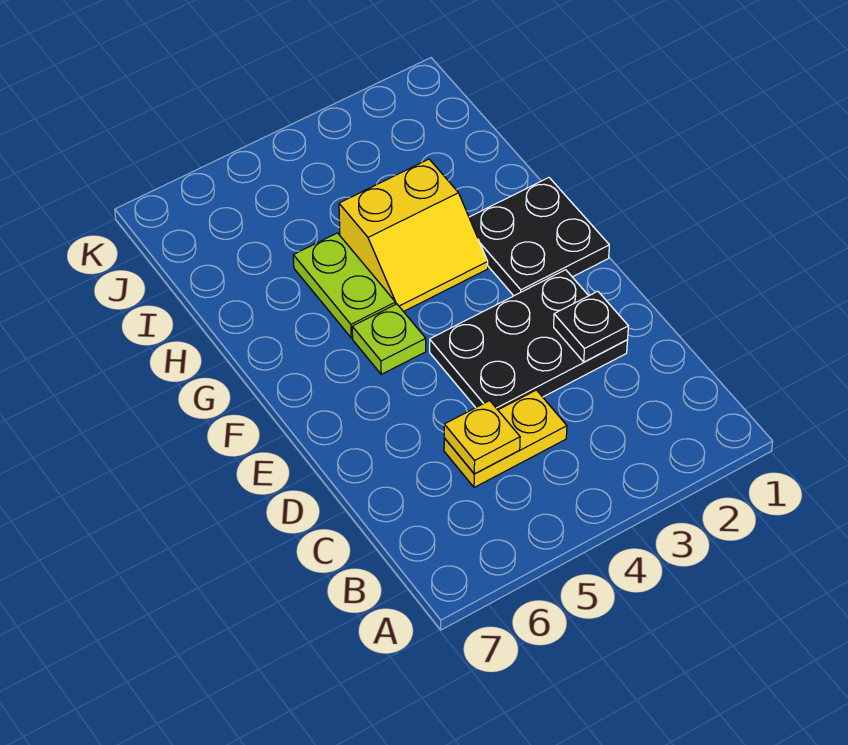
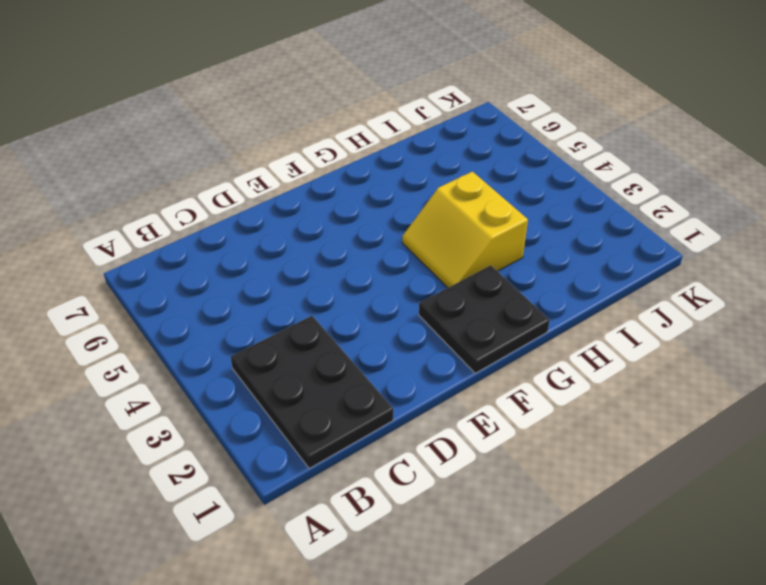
black 2x3 plate [231,316,394,469] -> black 2x3 plate moved to [430,270,628,410]
none -> yellow 1x2 plate [444,390,567,488]
none -> lime 1x1 plate [352,304,426,374]

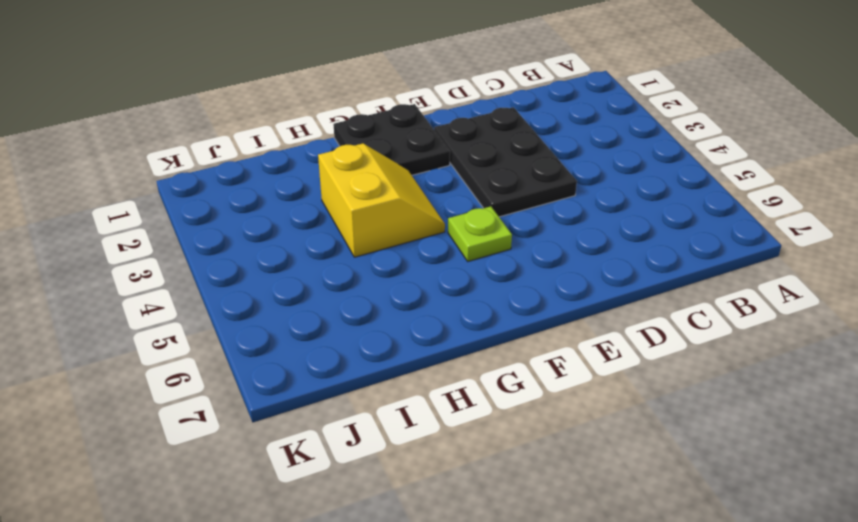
none -> yellow 1x2 plate [444,390,567,488]
none -> lime 1x2 plate [293,233,395,338]

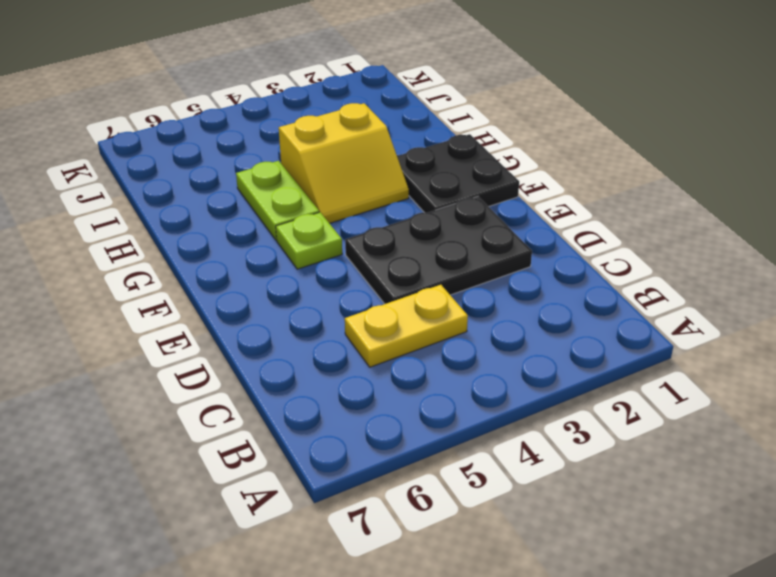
none -> yellow 1x1 plate [444,401,520,474]
none -> black 1x1 plate [554,291,628,362]

